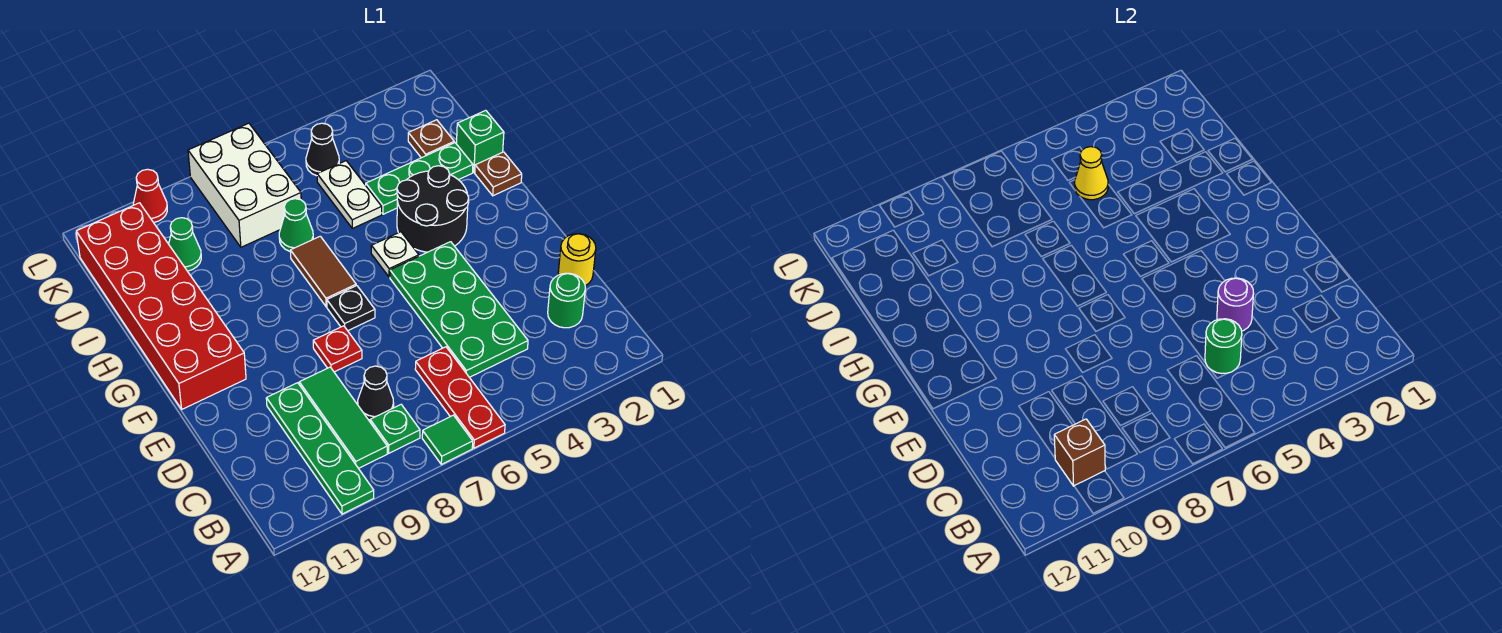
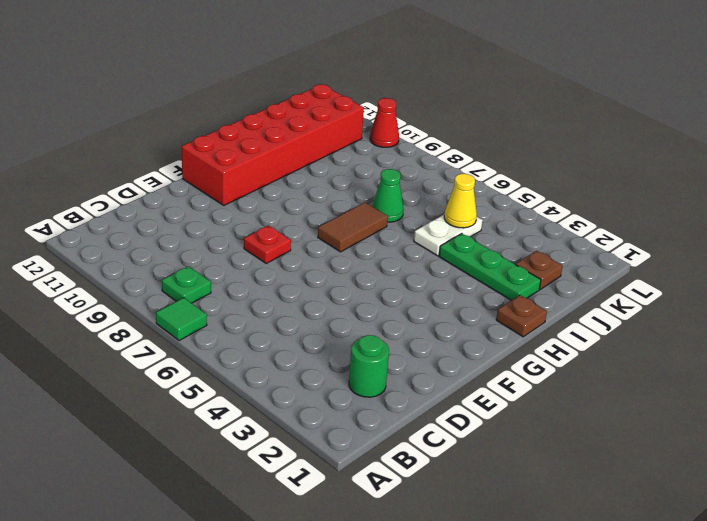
none -> red 1x3 plate [415,347,505,448]
none -> green 1x4 plate [266,383,374,514]
none -> green 1x3 tile [299,367,387,468]

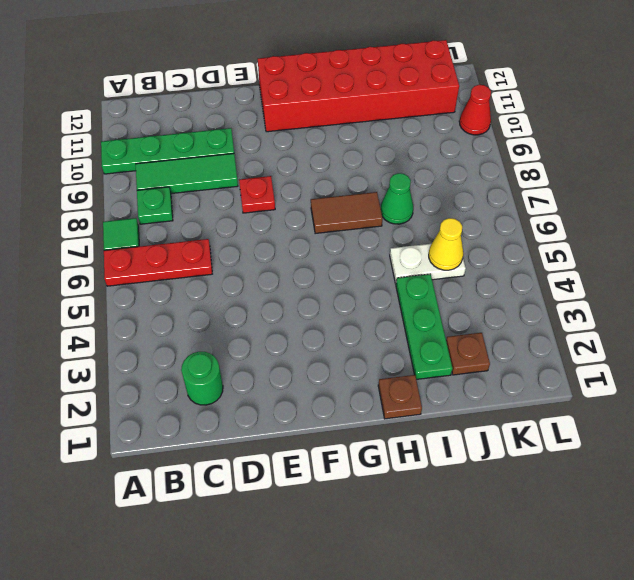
none -> green 2x4 plate [390,242,528,377]
none -> black 1x1 cone [358,366,394,420]
none -> yellow 1x1 round brick [558,234,596,286]

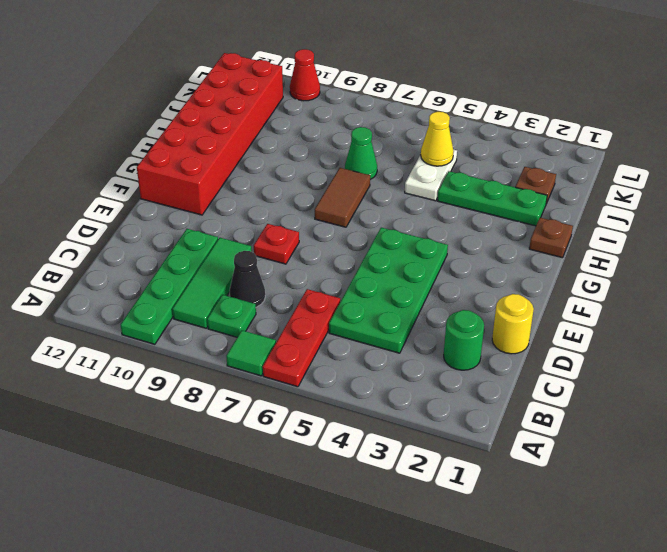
none -> black 1x1 plate [327,286,375,331]
none -> black 2x2 round brick [397,166,469,252]
none -> white 1x1 plate [371,232,419,277]

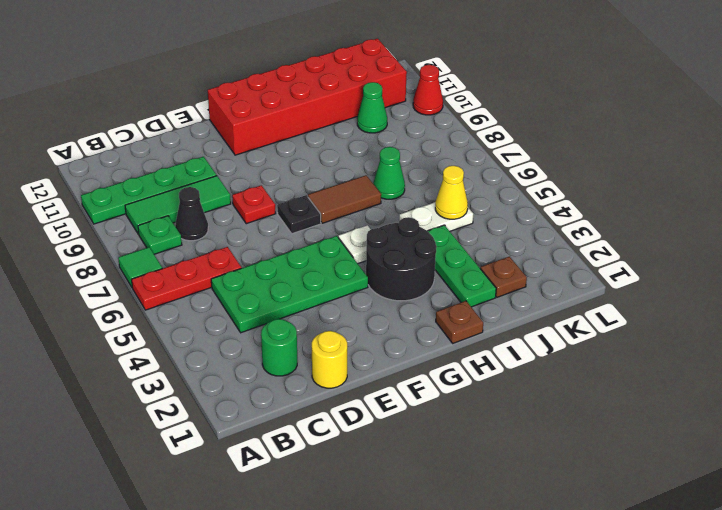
none -> green 1x1 brick [457,110,504,172]
none -> white 2x3 brick [188,123,301,247]
none -> black 1x1 cone [306,123,339,176]

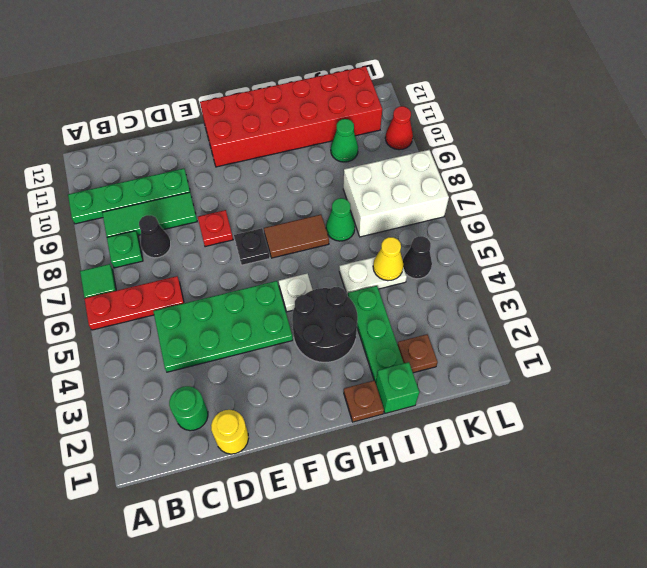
none -> brown 1x1 brick [1054,419,1105,486]
none -> green 1x1 round brick [1205,319,1242,374]
none -> purple 1x1 round brick [1217,278,1254,331]

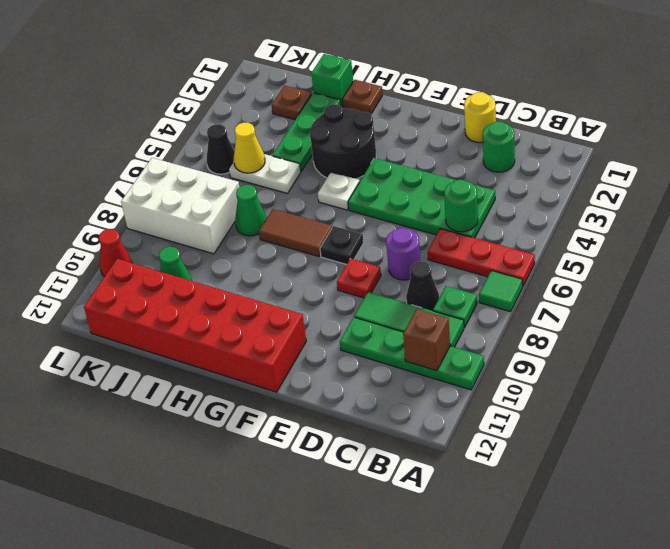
purple 1x1 round brick [386,228,420,280] -> purple 1x1 round brick moved to [1217,278,1254,331]

